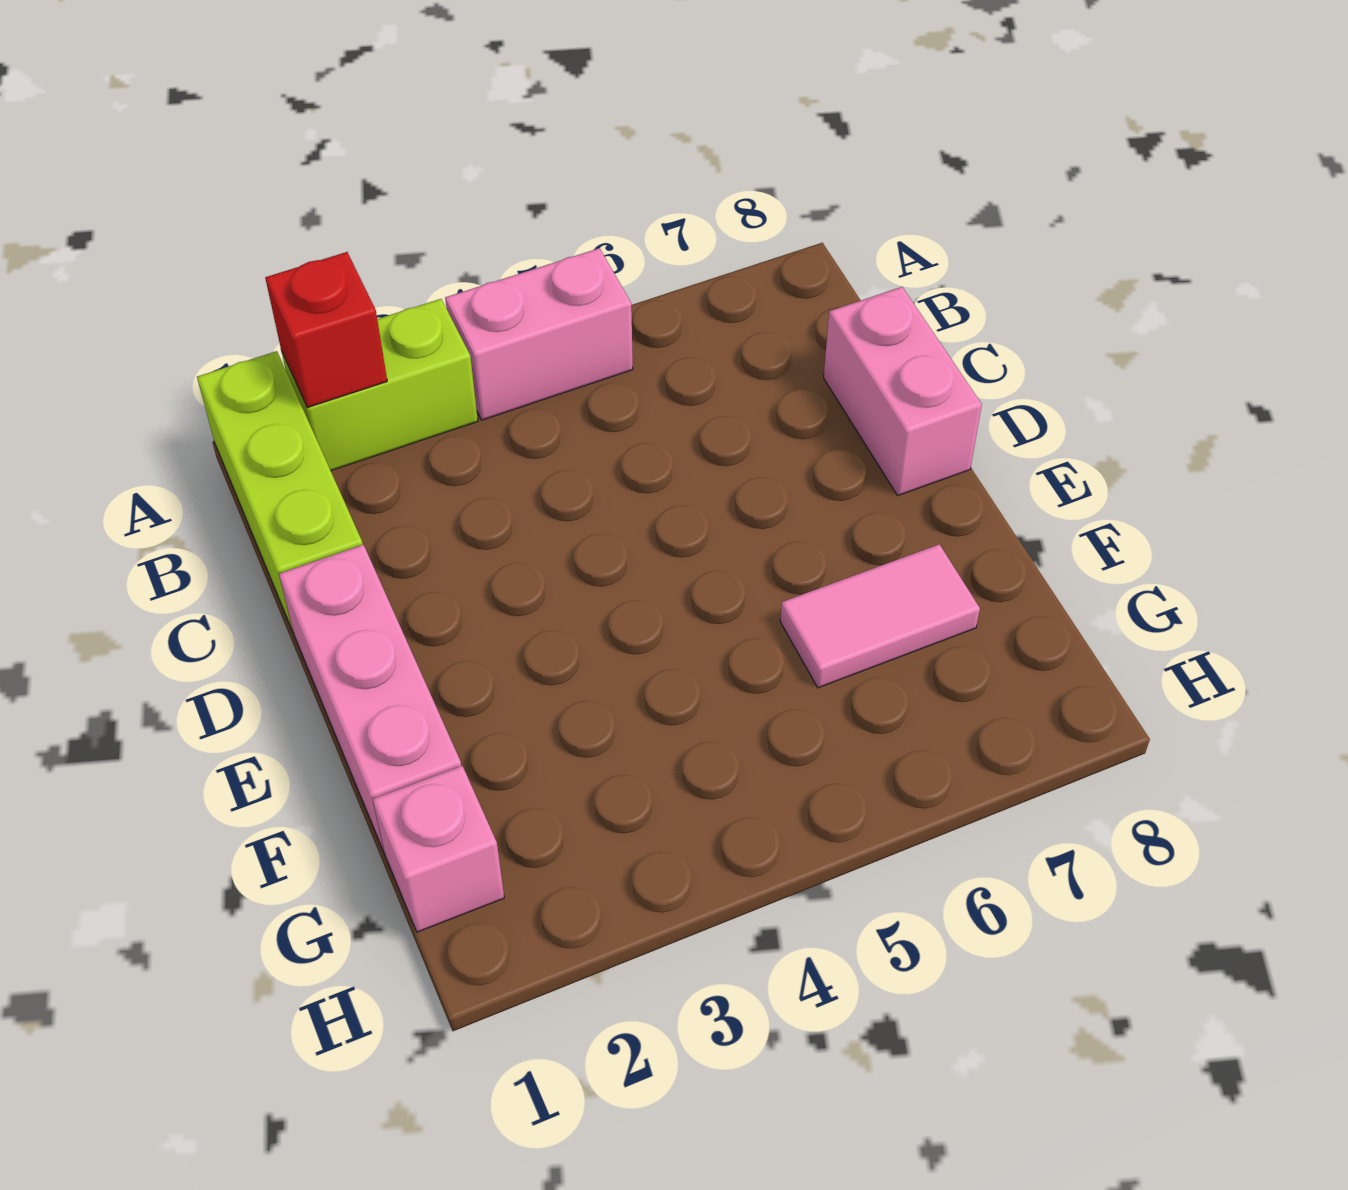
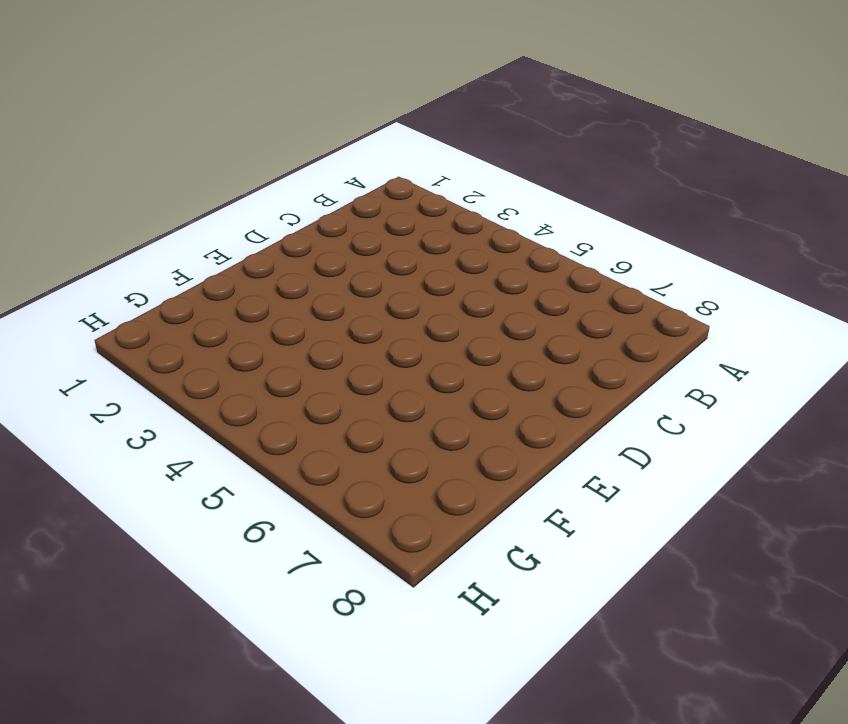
none -> lime 1x3 brick [197,351,363,631]
none -> lime 1x2 brick [281,299,478,471]

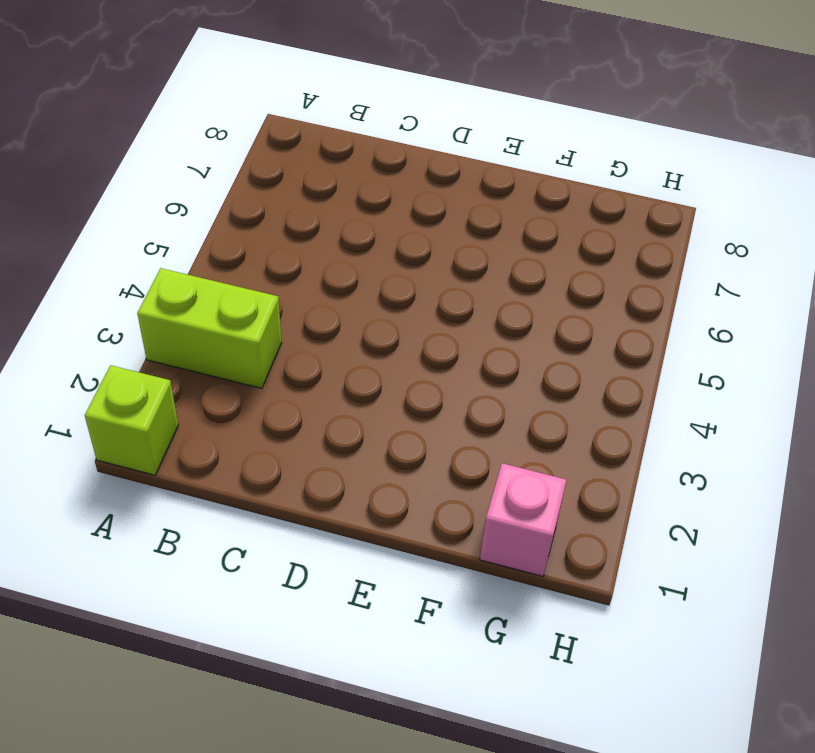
lime 1x1 brick [85,365,178,475] -> lime 1x3 brick [197,351,363,631]
lime 1x2 brick [137,268,281,388] -> lime 1x2 brick turned to [281,299,478,471]
none -> pink 1x2 brick [445,248,633,420]
none -> pink 1x2 brick [824,287,982,495]

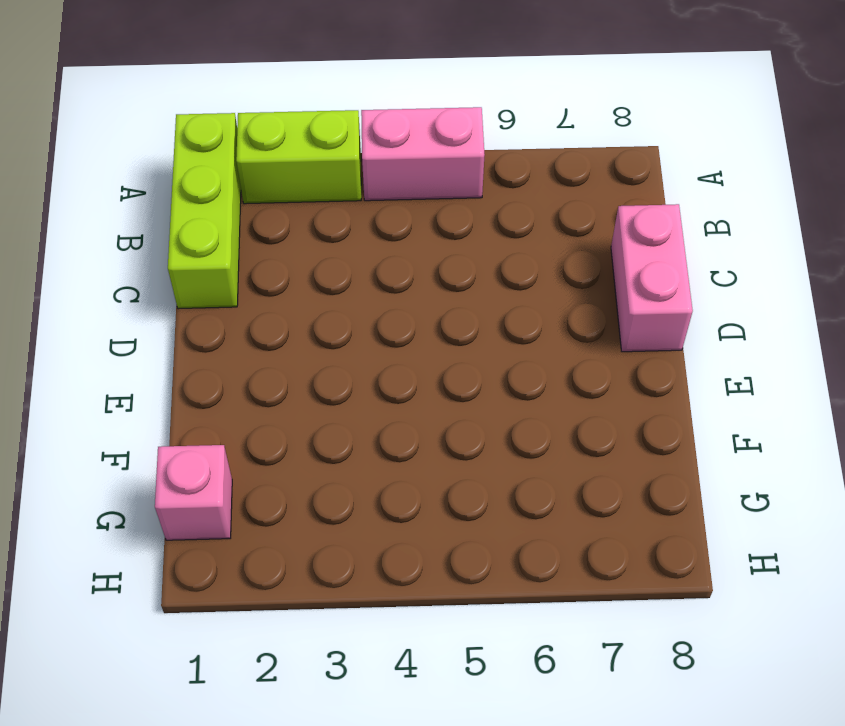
none -> pink 1x3 brick [279,545,461,851]
none -> pink 1x2 tile [780,544,980,688]

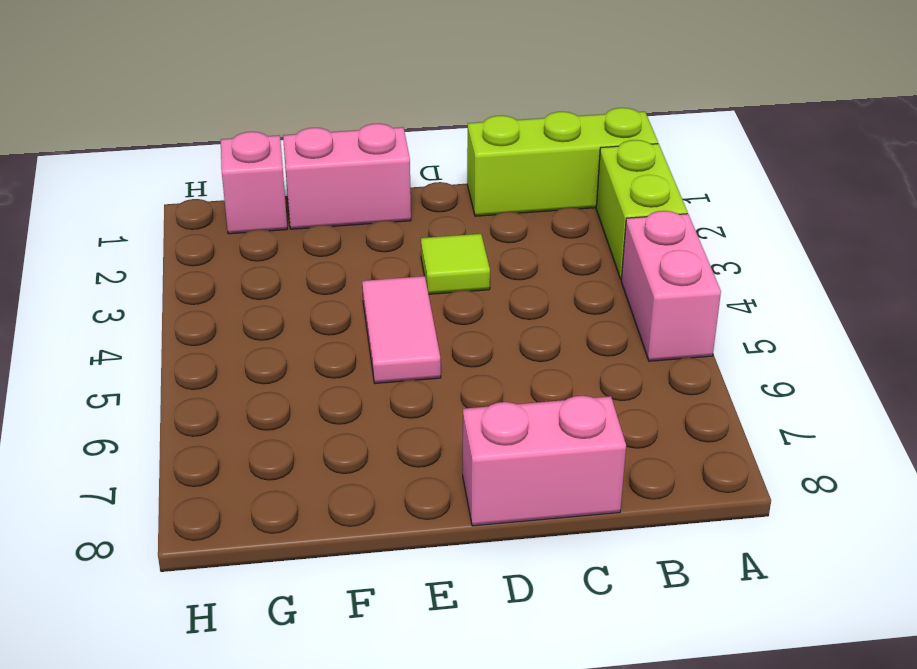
lime 1x1 tile [421,234,490,294] -> none
pink 1x2 brick [283,123,411,229] -> pink 1x3 brick [279,545,461,851]
pink 1x2 tile [362,276,441,383] -> pink 1x2 tile moved to [780,544,980,688]
none -> red 1x1 brick [265,252,387,408]

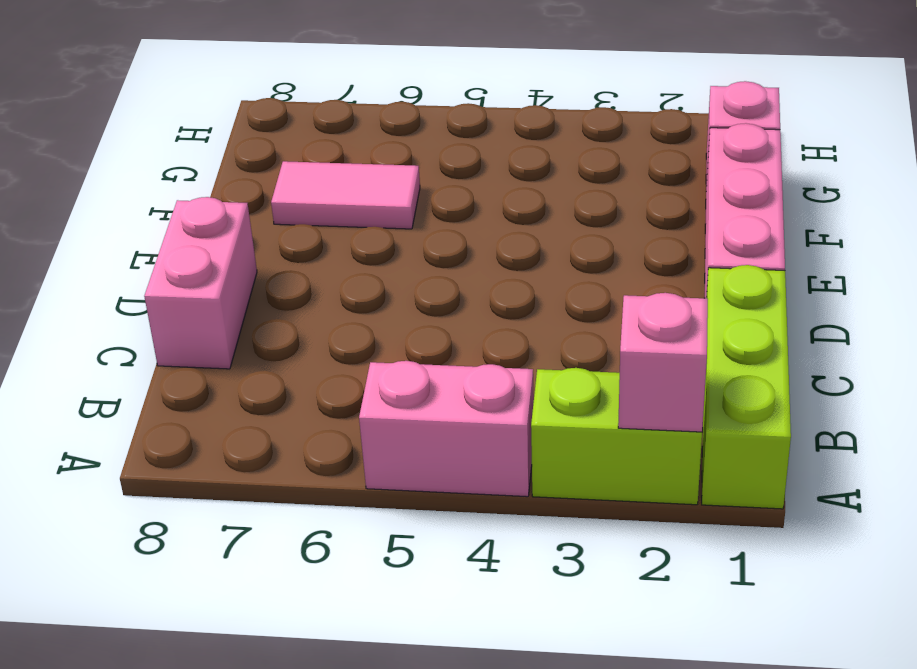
pink 1x1 brick [618,293,708,432] -> red 1x1 brick [265,252,387,408]

